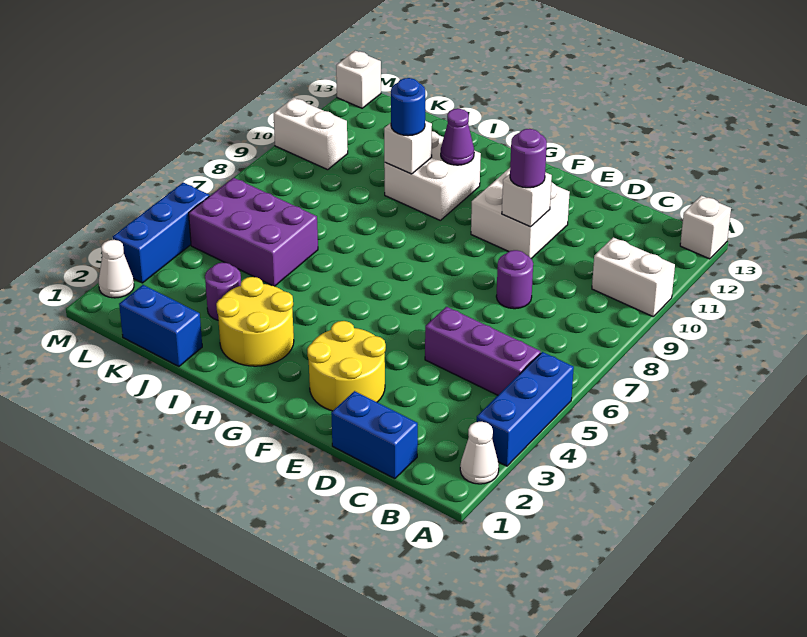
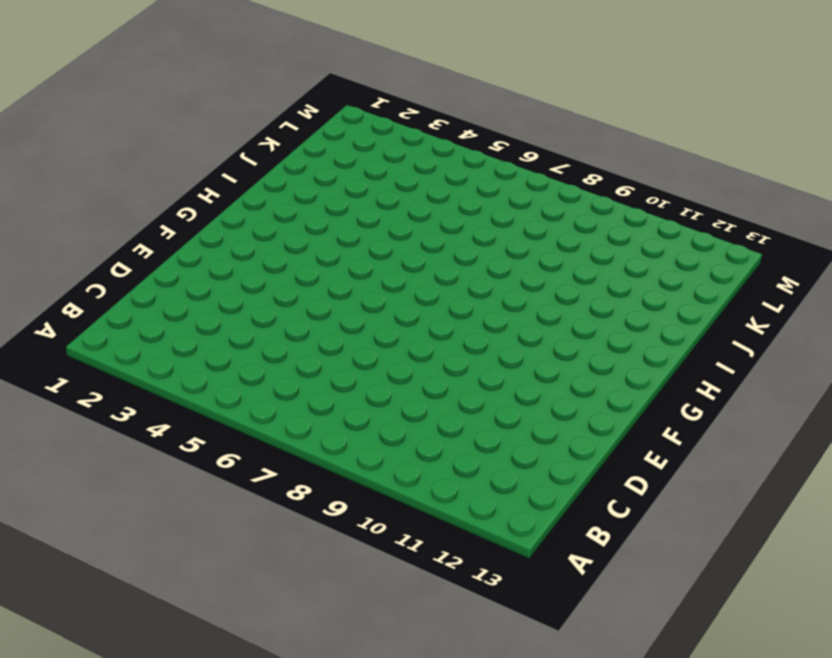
none -> white 1x1 cone [460,422,499,484]
none -> blue 1x3 brick [477,352,574,466]
none -> white 1x2 brick [592,237,675,316]

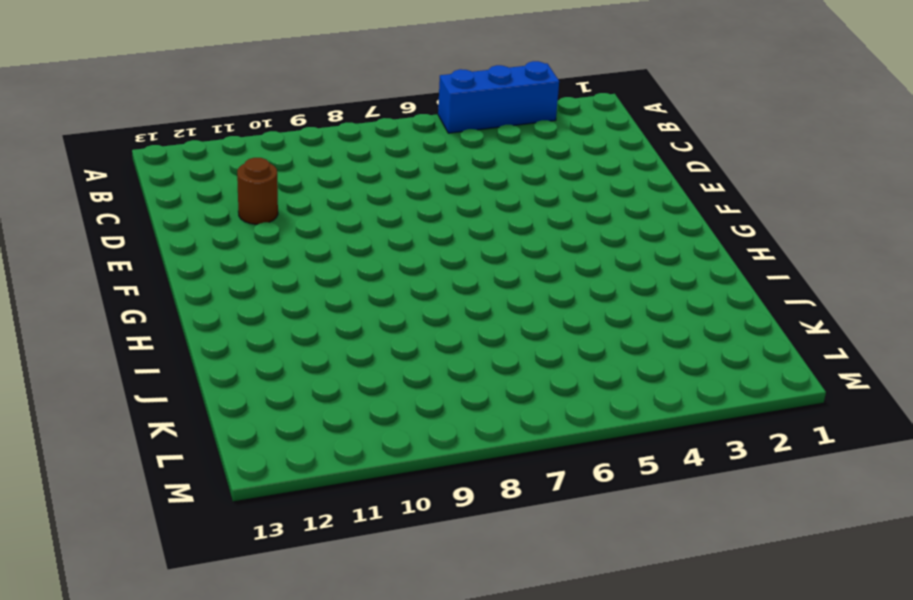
brown 1x1 round brick [237,158,278,224] -> none
none -> white 1x1 cone [460,422,499,484]
none -> white 1x2 brick [592,237,675,316]
none -> white 1x1 brick [680,196,731,259]

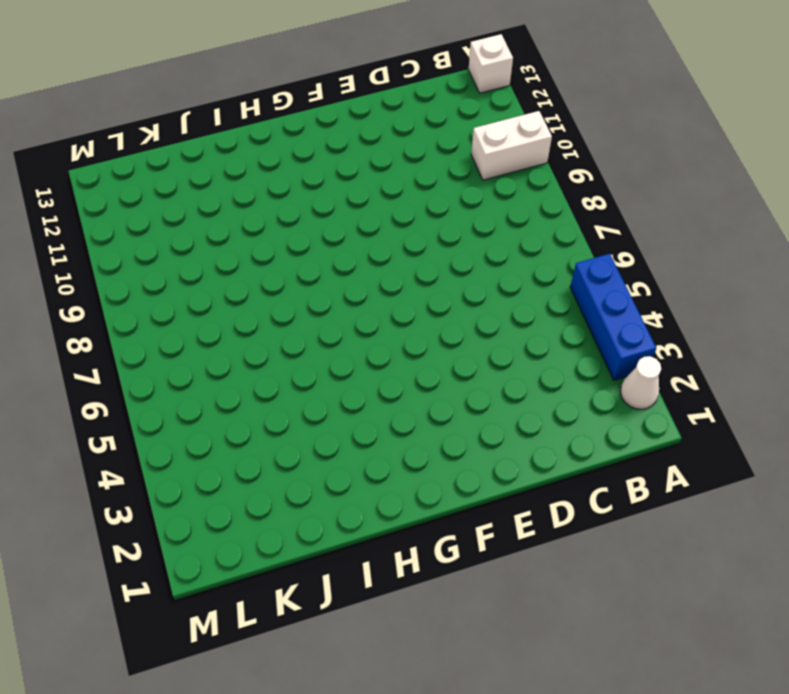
none -> purple 1x3 brick [425,307,541,395]
none -> blue 1x2 brick [331,391,418,479]
none -> purple 1x1 round brick [496,250,533,309]

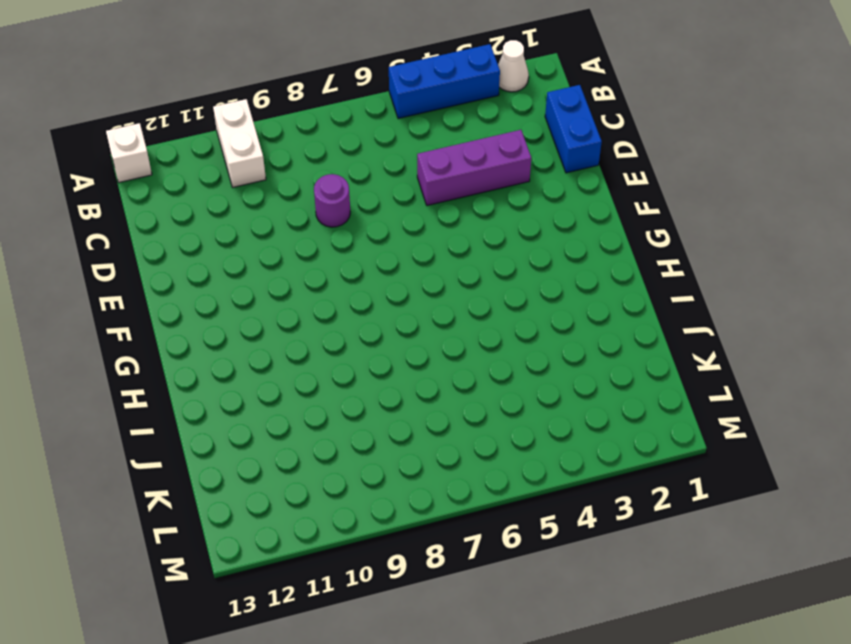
purple 1x3 brick [417,130,531,206] -> purple 1x3 brick turned to [425,307,541,395]
none -> yellow 2x2 round brick [307,321,386,411]
none -> white 2x2 brick [471,168,570,258]
none -> yellow 2x2 round brick [216,277,294,366]

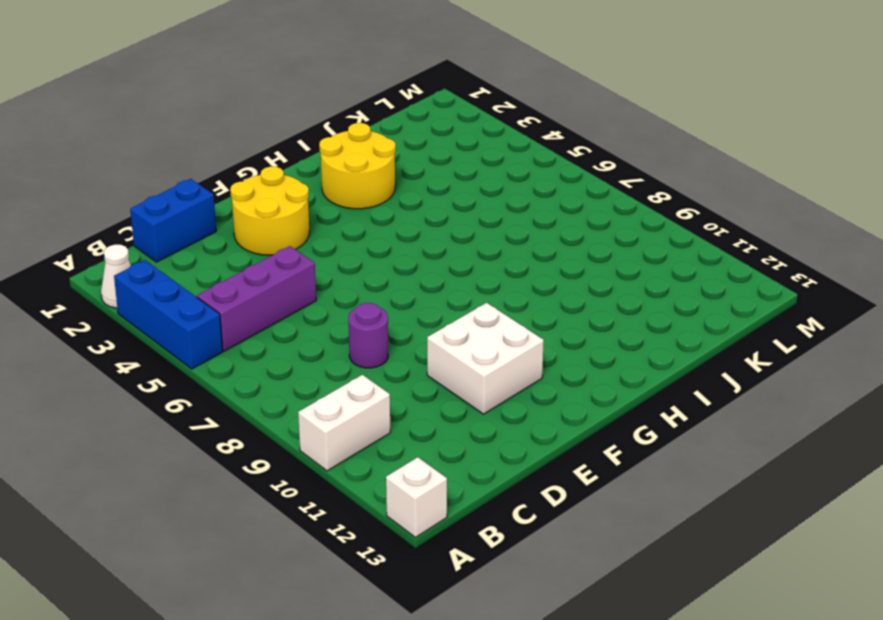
none -> white 2x2 brick [384,131,481,220]
none -> blue 1x2 brick [119,285,202,366]
none -> purple 1x1 round brick [205,262,241,320]

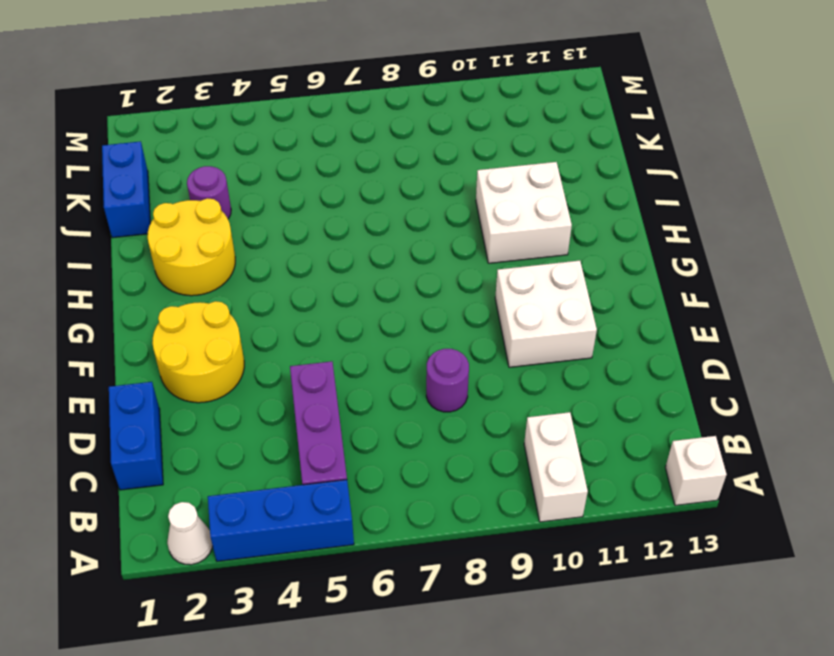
none -> purple 2x3 brick [189,178,318,286]
none -> white 1x2 brick [274,98,348,170]
none -> white 1x1 cone [99,240,134,298]

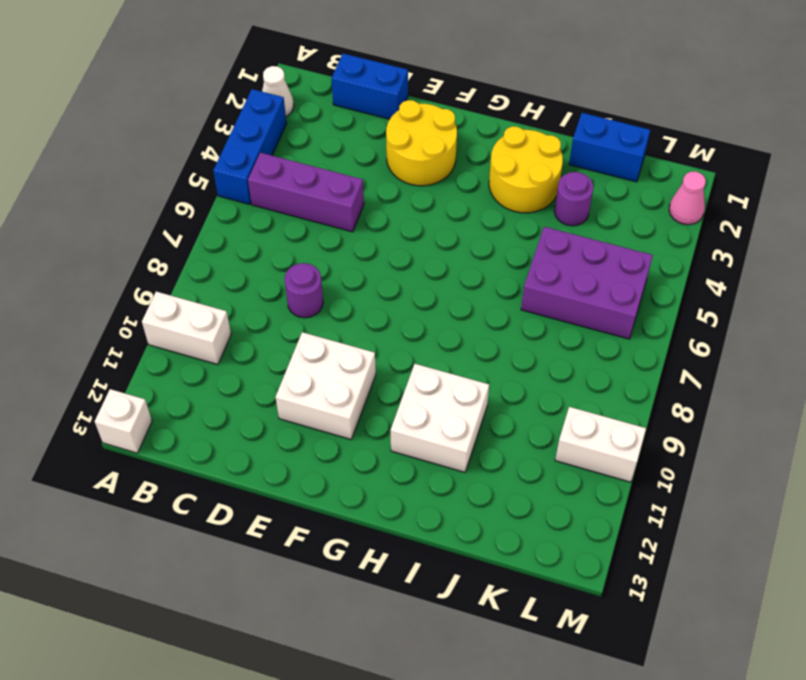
pink 1x1 cone [669,171,706,225] -> white 1x1 cone [99,240,134,298]
none -> blue 1x3 brick [113,183,209,283]
none -> white 1x1 brick [336,51,381,108]
none -> white 1x1 brick [502,172,552,227]

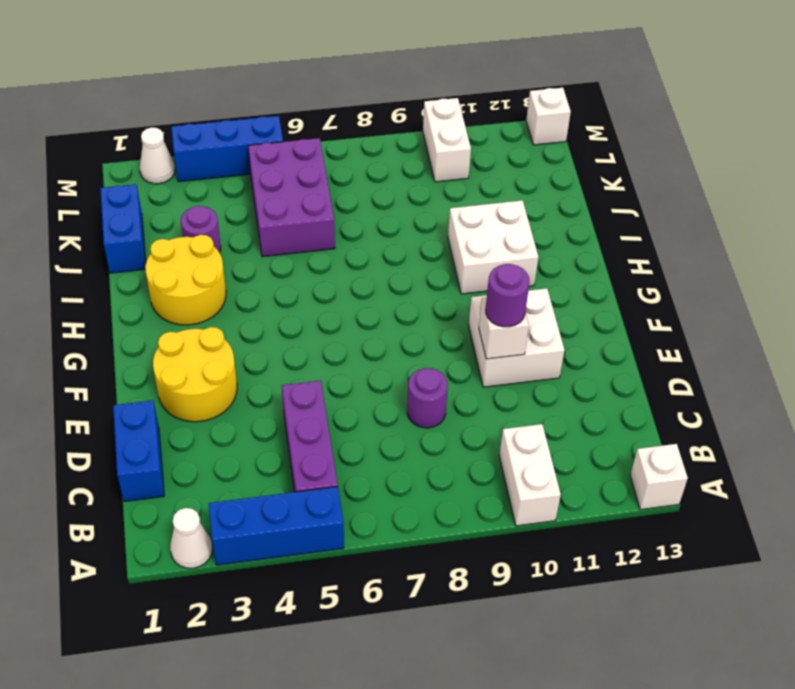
none -> purple 1x1 cone [441,109,474,165]
none -> white 1x1 brick [384,121,432,174]
none -> blue 1x1 round brick [391,78,425,136]

